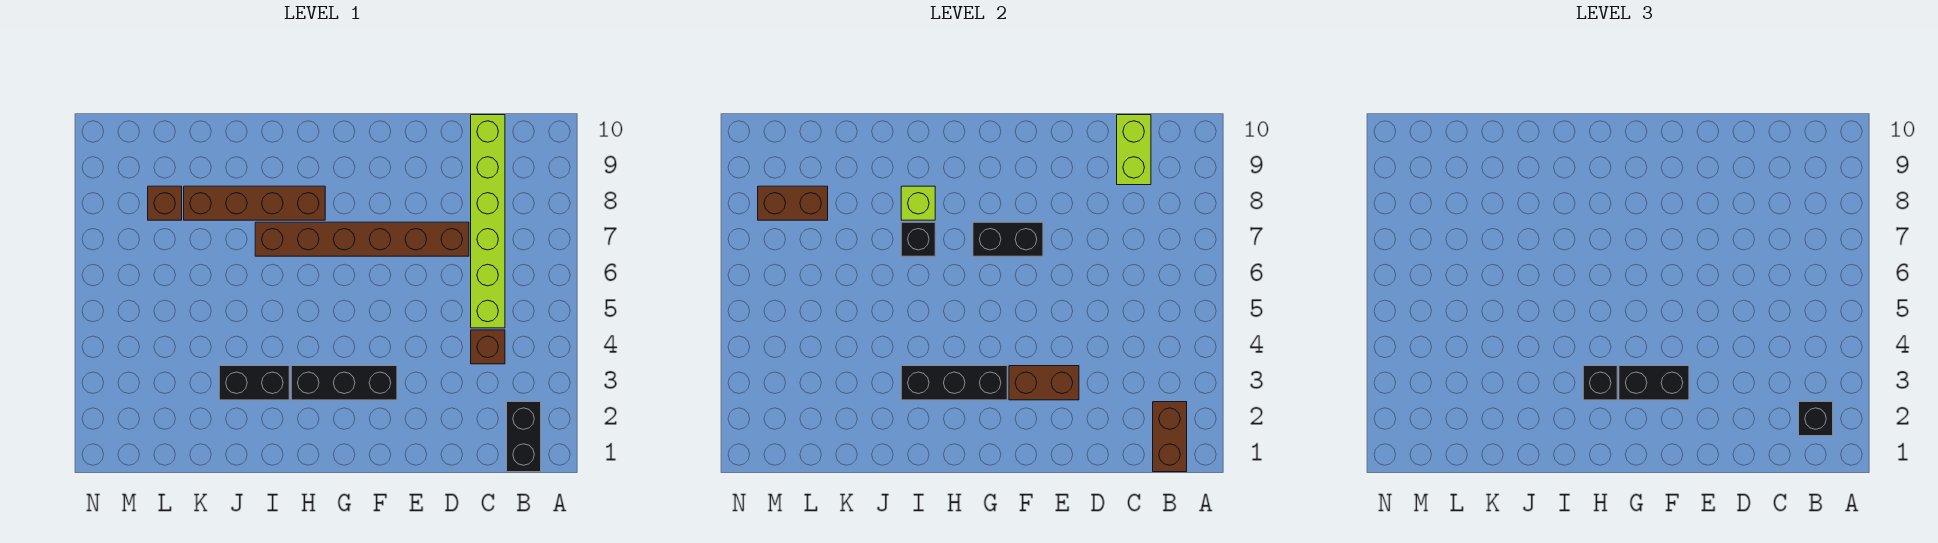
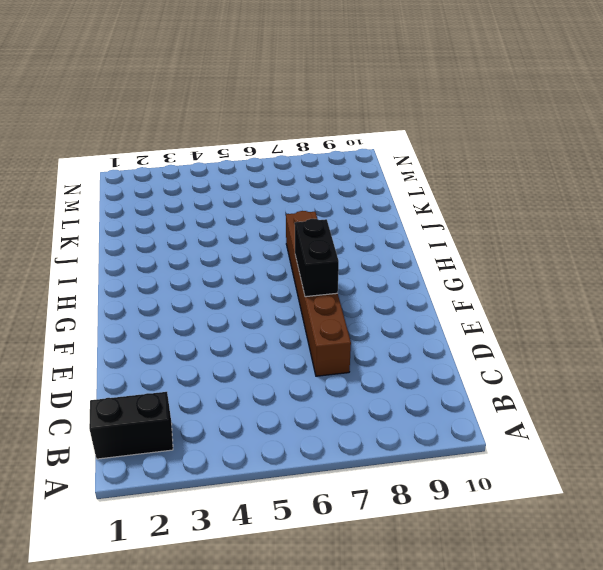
none -> brown 1x1 brick [471,330,505,364]
none -> lime 1x6 brick [471,115,505,328]
none -> black 1x3 brick [291,366,397,400]

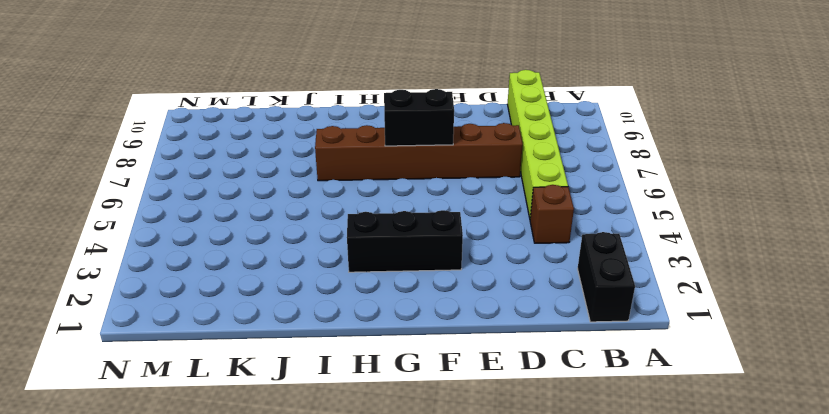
none -> brown 1x4 brick [184,186,325,220]
none -> black 1x2 brick [219,366,289,400]
none -> brown 1x1 brick [148,186,182,220]

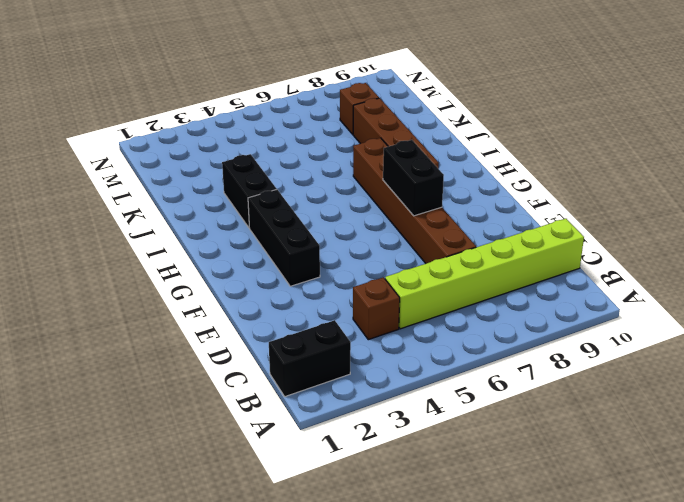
none -> brown 1x2 brick [1153,402,1187,472]
none -> lime 1x2 brick [1117,115,1151,185]
none -> brown 1x2 brick [1009,366,1079,400]

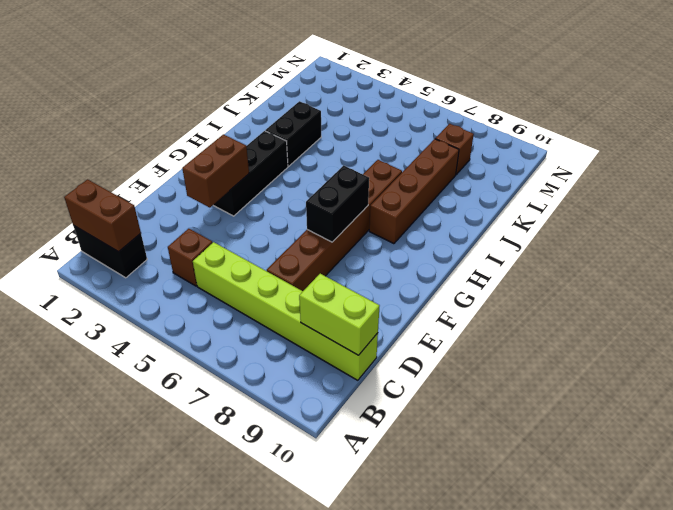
none -> black 1x3 brick [901,366,1007,400]
none -> black 1x1 brick [901,222,935,256]
none -> lime 1x1 brick [901,186,935,220]

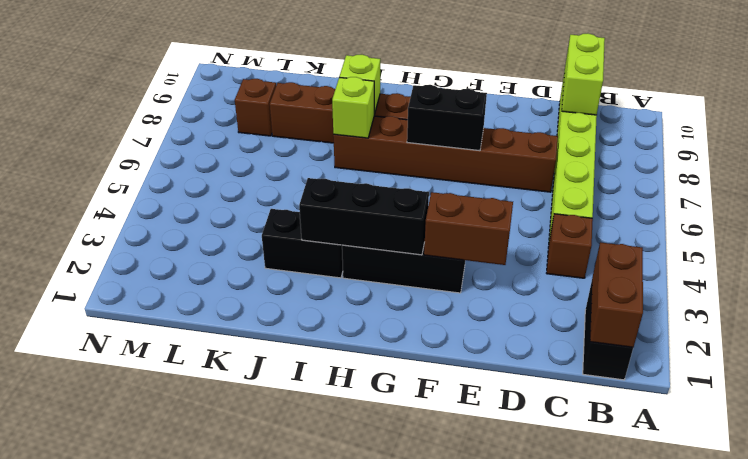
lime 1x1 brick [332,77,374,138] -> black 1x1 brick [901,222,935,256]
none -> brown 1x2 brick [758,186,828,220]
none -> black 1x1 brick [1799,402,1833,436]
none -> black 1x2 brick [1619,366,1689,400]

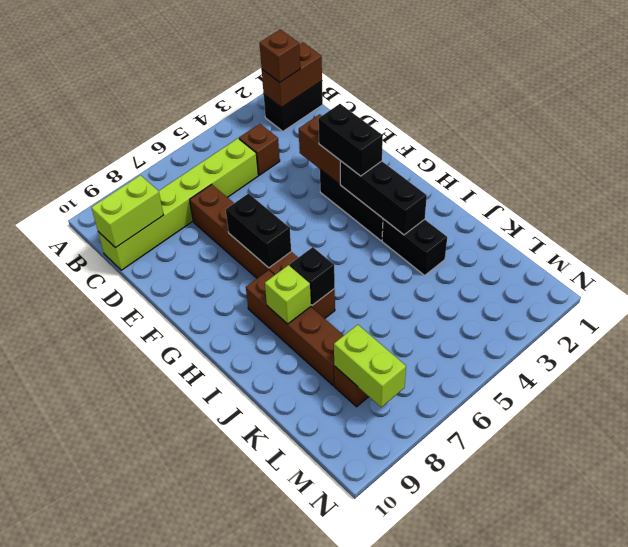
brown 1x1 brick [260,30,300,82] -> black 1x1 brick [1799,402,1833,436]
lime 1x2 brick [334,325,406,407] -> brown 1x2 brick [758,186,828,220]
none -> black 1x1 brick [1583,366,1617,400]

